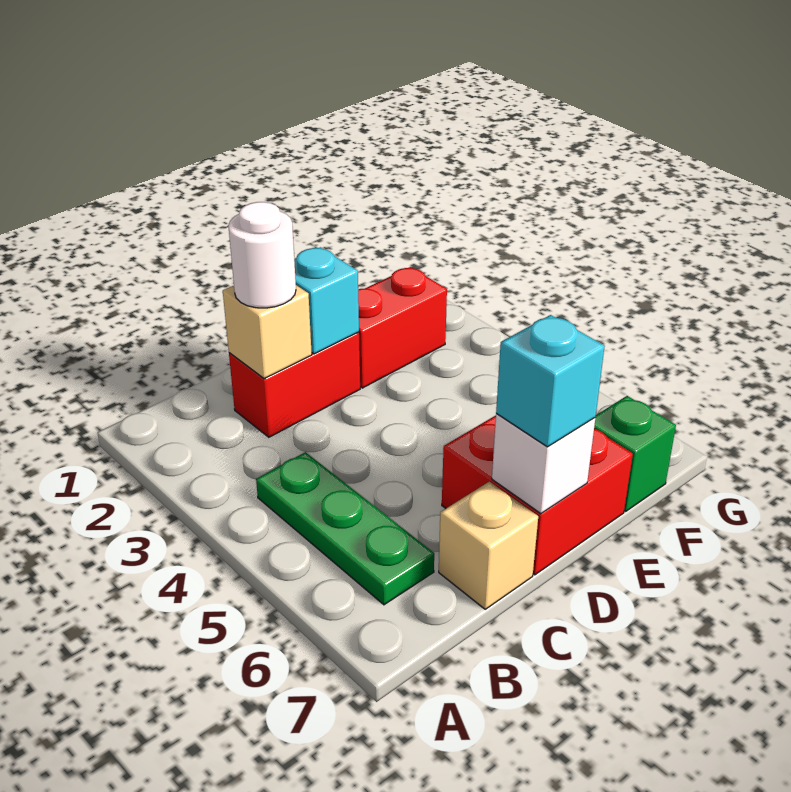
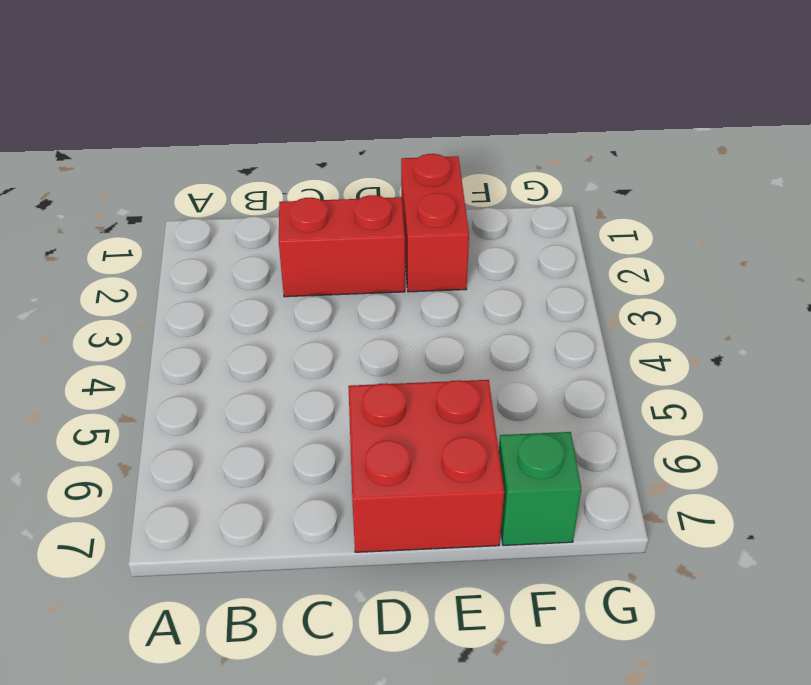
red 1x2 brick [401,154,469,292] -> red 1x2 brick turned to [358,267,447,388]
none -> green 1x3 plate [256,452,434,605]
none -> tan 1x1 brick [439,482,538,609]

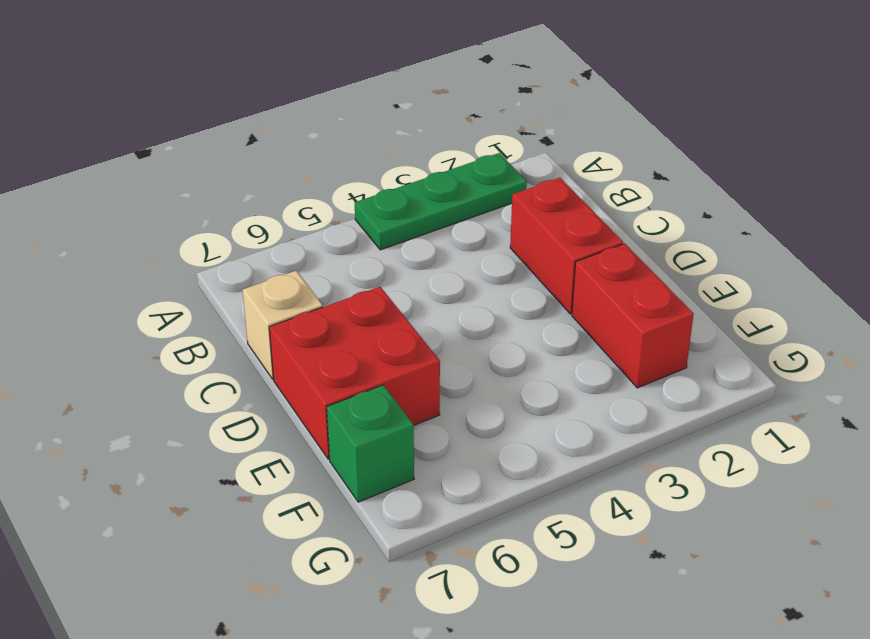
green 1x3 plate [355,153,527,250] -> green 1x3 plate moved to [256,452,434,605]
none -> tan 1x1 brick [223,285,312,379]
none -> cyan 1x1 brick [294,247,359,354]

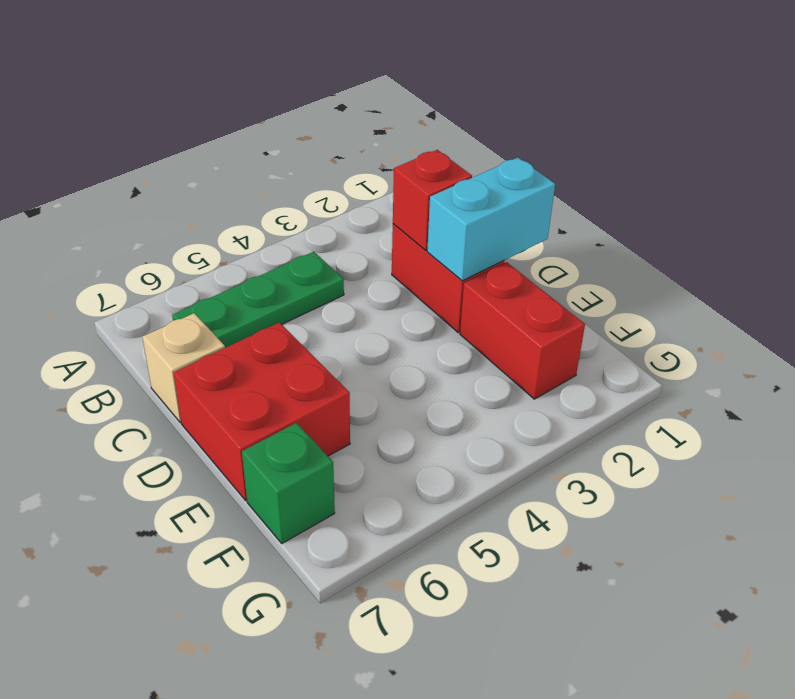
red 1x1 brick [393,150,472,250] -> tan 1x1 brick [223,285,312,379]
cyan 1x2 brick [427,158,555,281] -> cyan 1x1 brick [294,247,359,354]
none -> white 1x1 brick [492,414,595,514]
none -> white 1x1 round brick [228,202,296,308]

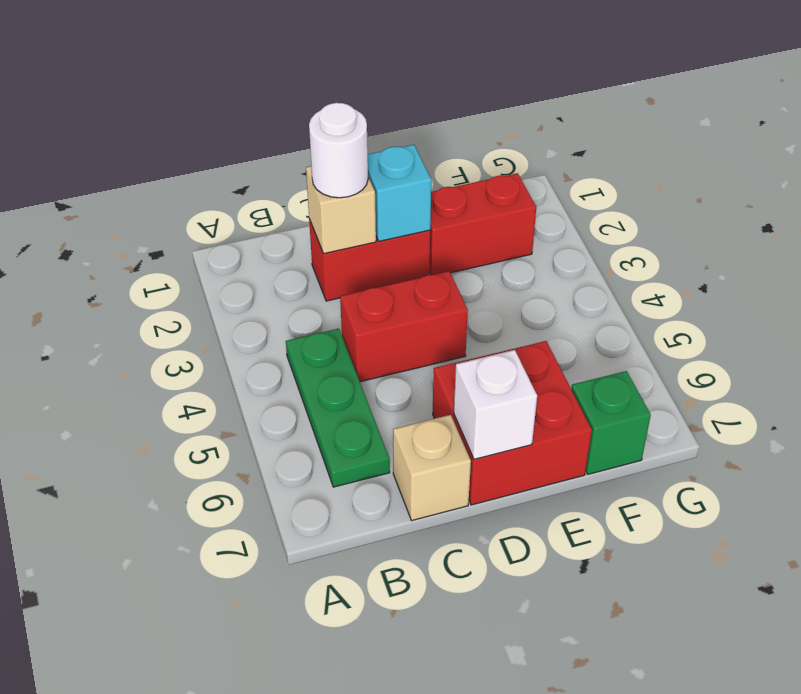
red 1x2 brick [340,271,468,382] -> none
none -> cyan 1x1 brick [496,315,605,447]

